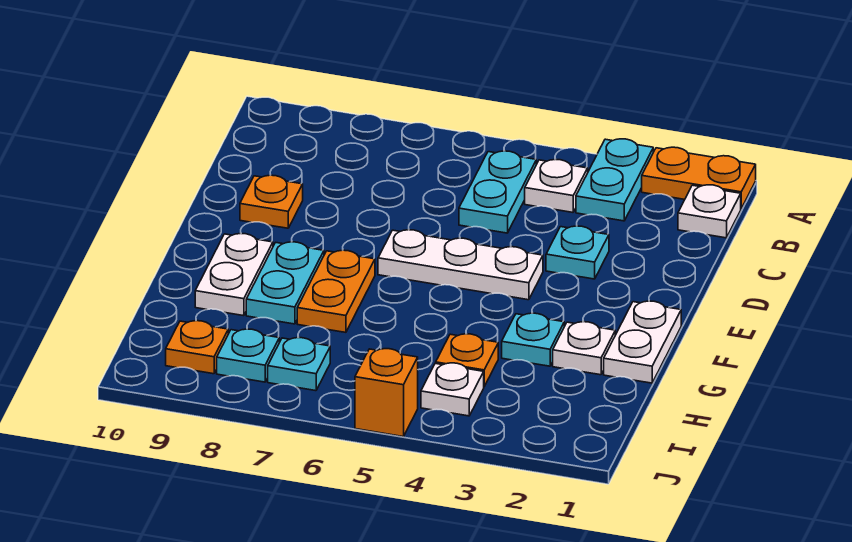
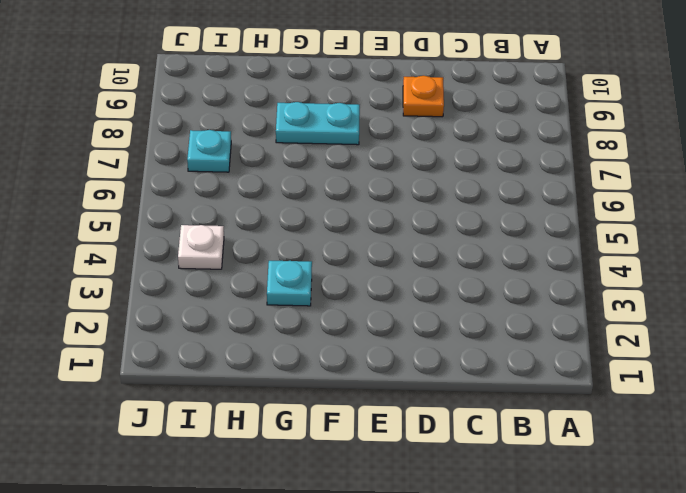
none -> orange 1x2 plate [642,147,756,208]
none -> cyan 1x2 plate [576,139,653,221]
none -> white 1x1 plate [678,185,741,238]

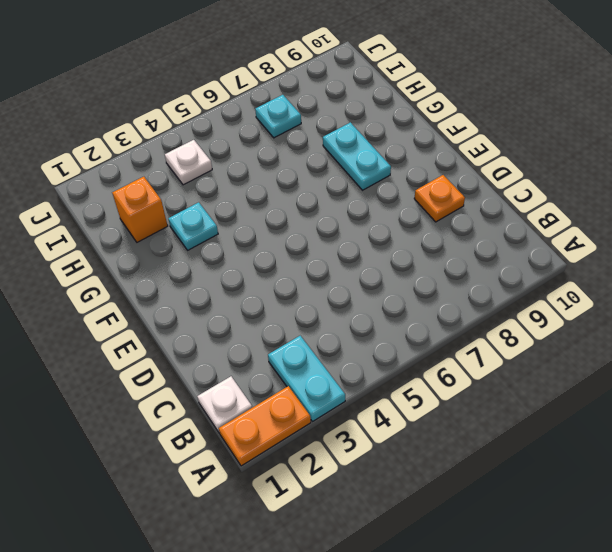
orange 1x1 brick [112,177,168,242] -> orange 1x1 brick moved to [355,349,418,437]
none -> white 1x1 plate [525,159,588,212]
none -> cyan 1x2 plate [459,151,536,233]
none -> cyan 1x1 plate [546,226,609,279]

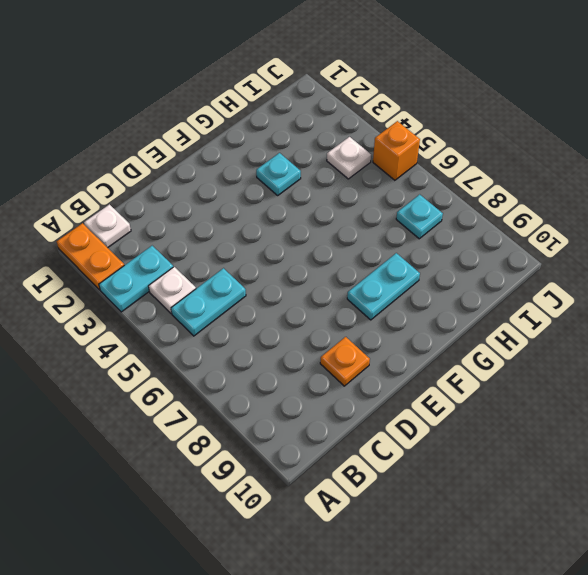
none -> cyan 1x1 plate [546,226,609,279]
none -> white 1x3 plate [378,230,543,300]
none -> white 1x2 plate [604,301,681,383]

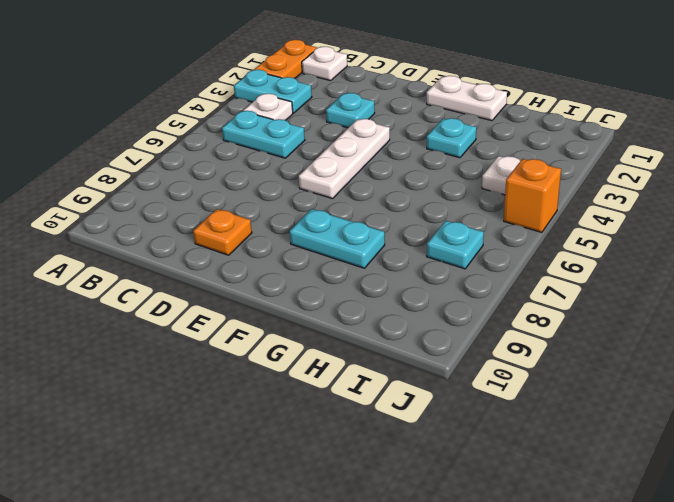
none -> orange 1x2 plate [297,250,375,332]
none -> white 1x2 plate [195,233,273,316]
none -> white 1x1 plate [553,322,615,375]

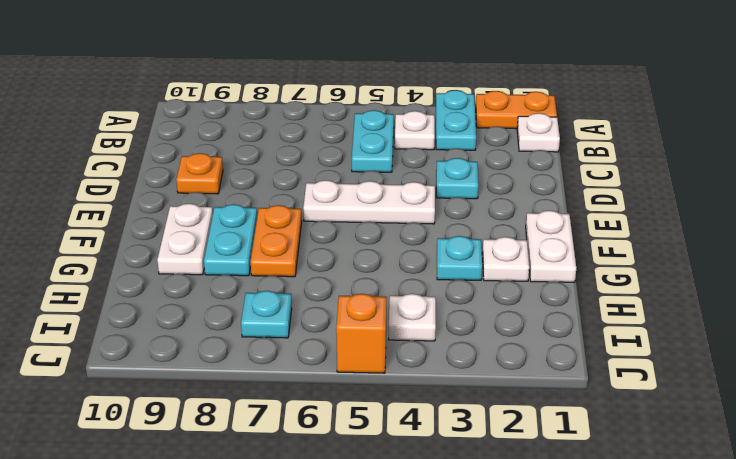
none -> orange 1x1 plate [436,334,498,386]
none -> cyan 1x1 plate [217,329,279,382]
none -> orange 1x1 plate [166,321,228,374]

